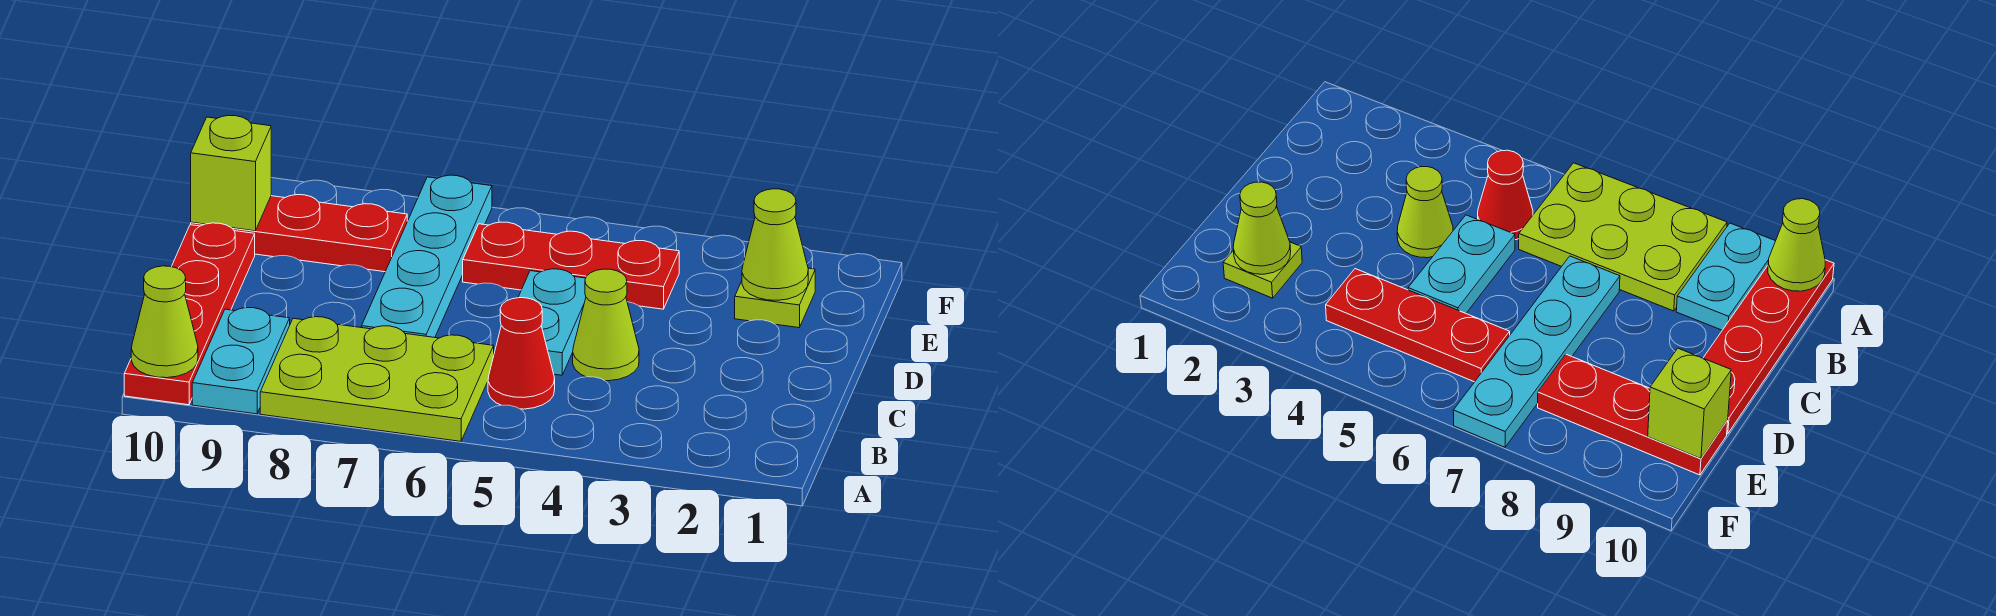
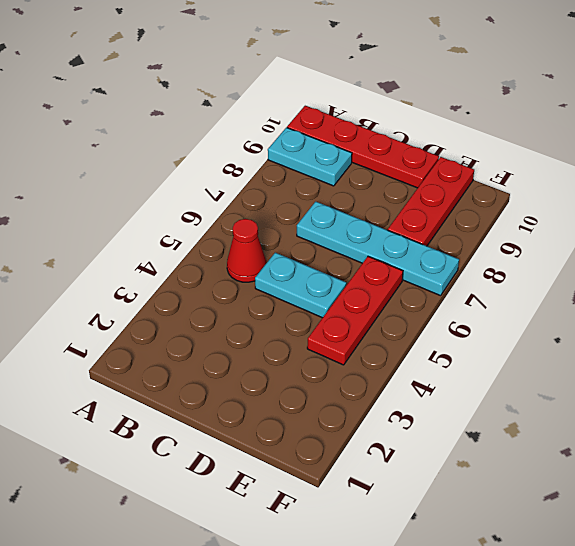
none -> lime 2x3 plate [260,317,494,441]
none -> lime 1x1 cone [573,269,639,381]
none -> lime 1x1 plate [735,268,815,328]

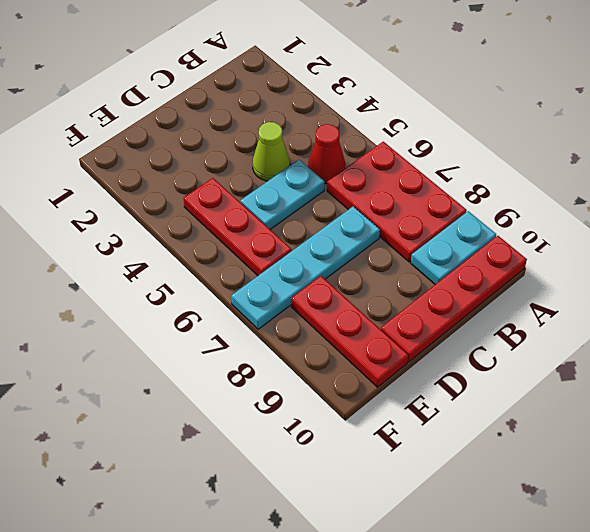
red 2x3 plate [327,142,467,262] -> lime 2x3 plate [260,317,494,441]
none -> lime 1x1 plate [735,268,815,328]
none -> lime 1x1 cone [131,266,198,378]
none -> lime 1x1 cone [742,189,808,300]

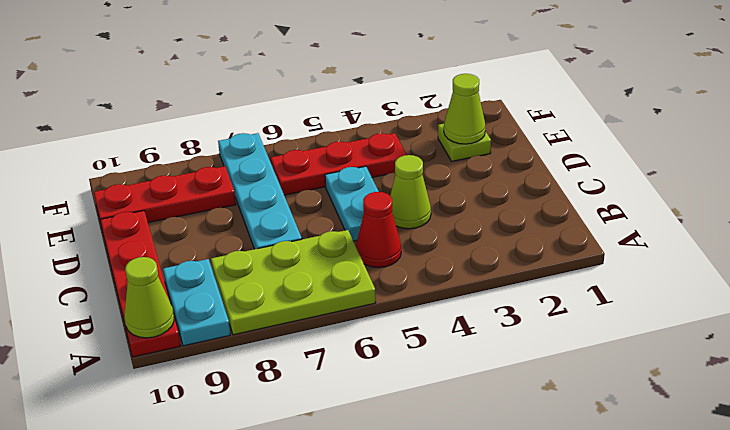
none -> lime 1x1 brick [191,115,271,231]

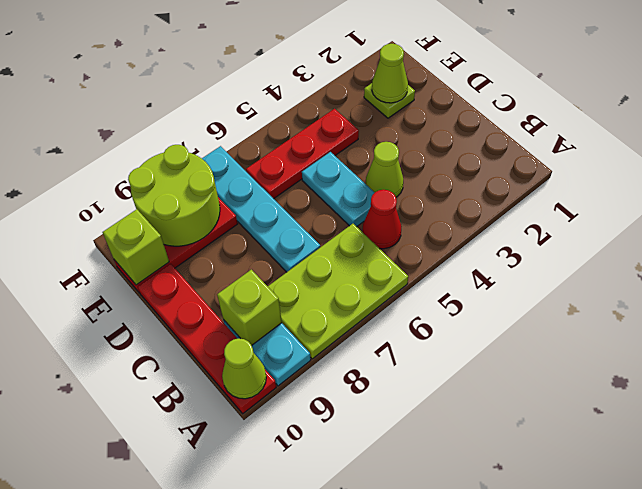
lime 1x1 brick [217,270,282,345] -> none
lime 2x2 round brick [128,145,220,246] -> none

